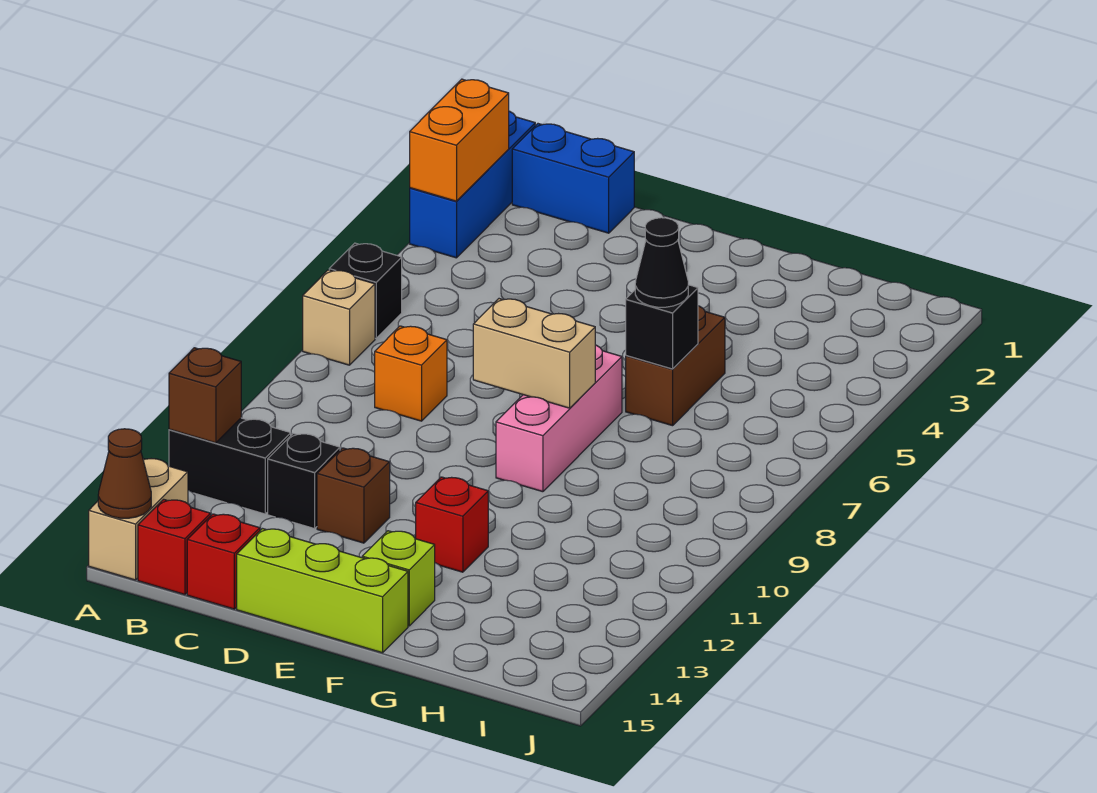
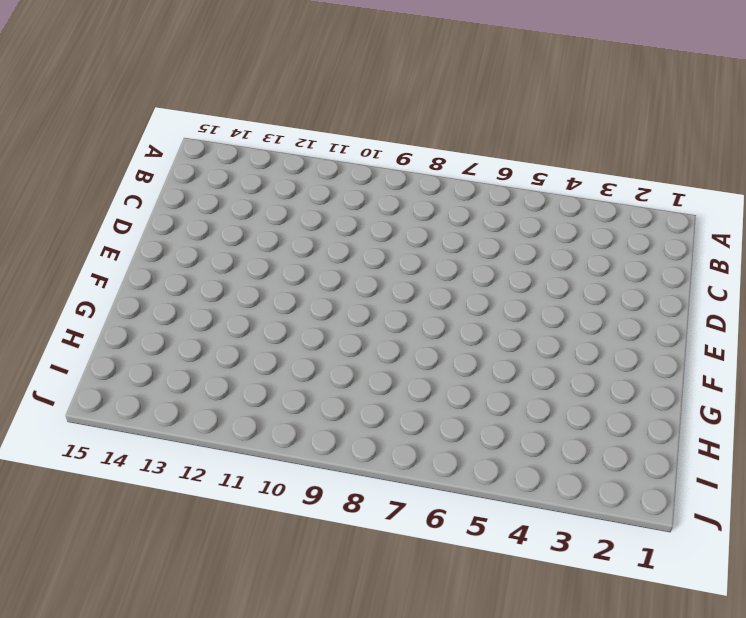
none -> blue 1x3 brick [410,111,535,258]
none -> black 1x1 brick [329,243,402,338]
none -> tan 1x1 brick [303,270,375,365]

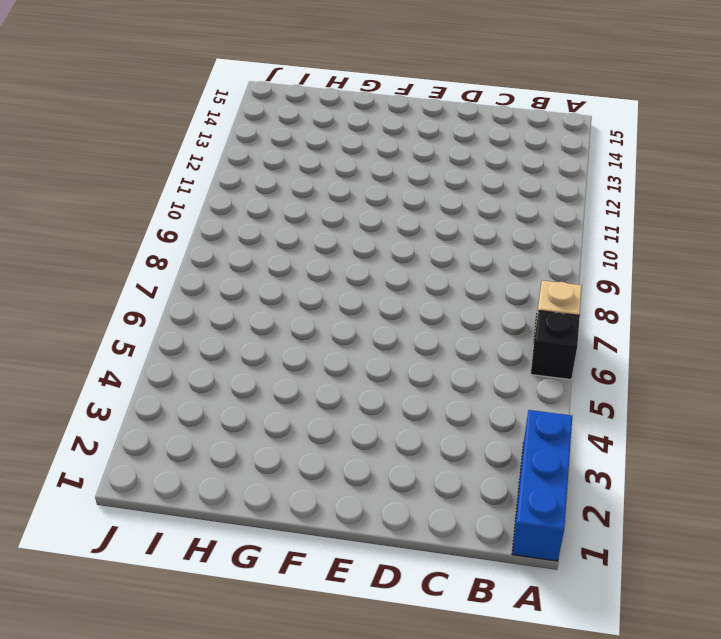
none -> black 1x2 brick [169,418,291,514]
none -> tan 1x2 brick [89,459,188,580]
none -> blue 1x2 brick [512,124,634,233]

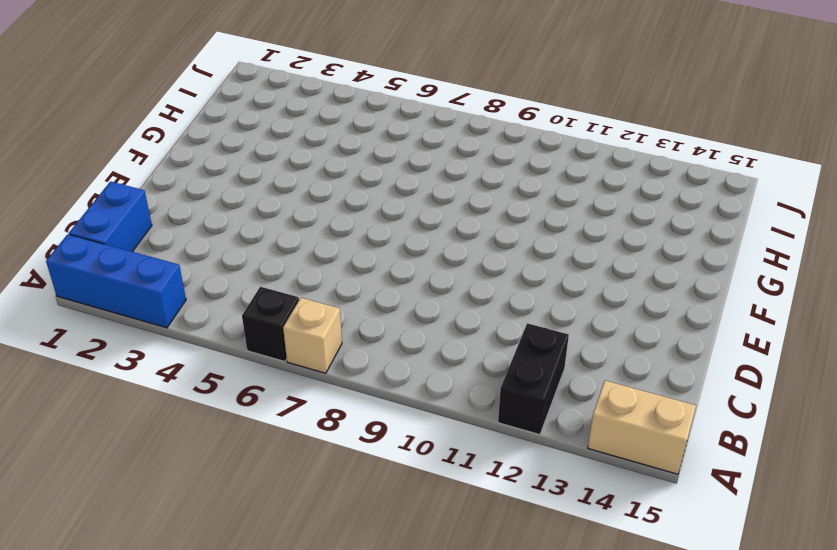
none -> red 1x1 brick [138,499,211,595]
none -> orange 1x1 brick [375,326,447,421]
none -> black 1x1 brick [268,433,340,529]

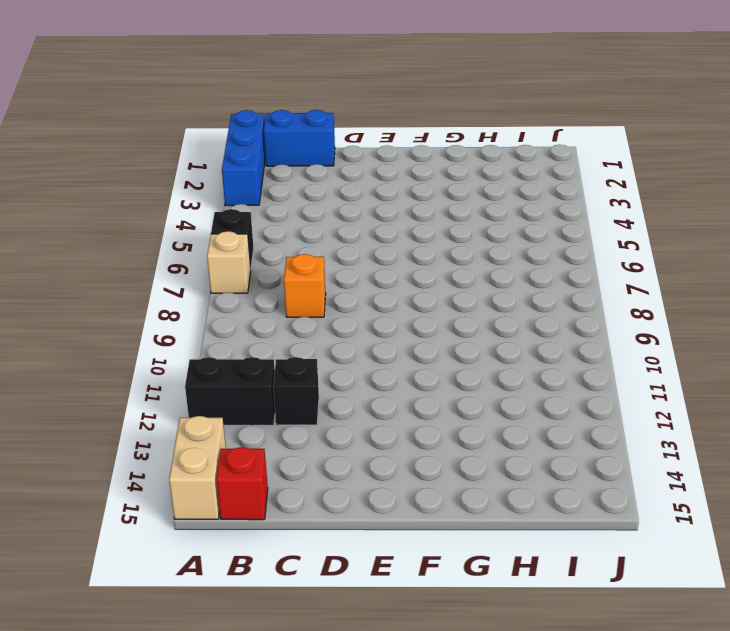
none -> red 1x1 brick [187,514,260,609]
none -> brown 1x1 brick [317,448,390,543]
none -> lime 1x3 brick [237,529,408,653]

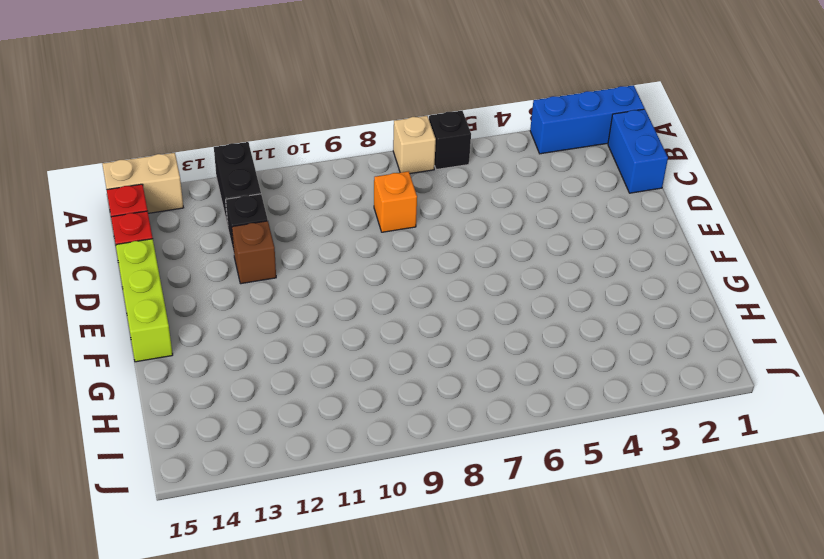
none -> pink 1x3 brick [496,345,622,492]
none -> red 1x1 brick [416,477,488,572]
none -> lime 1x1 brick [362,531,435,626]

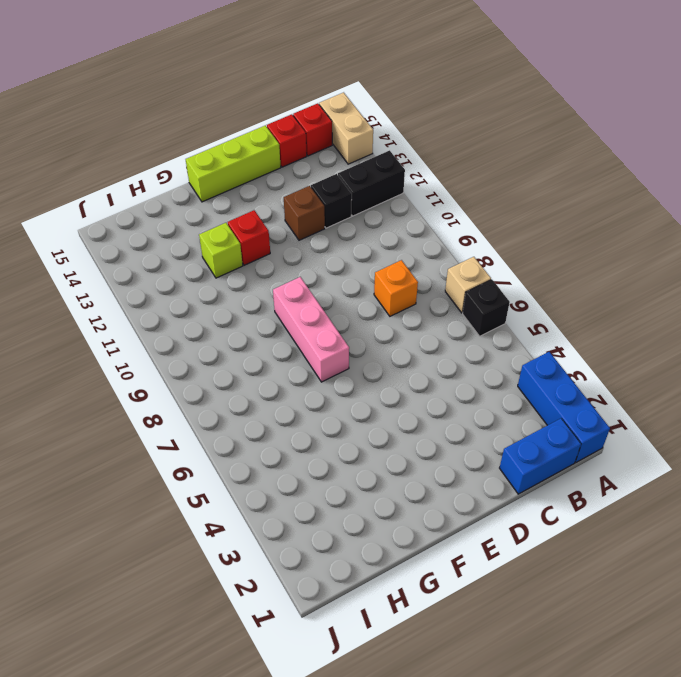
lime 1x1 brick [199,223,243,278] -> lime 1x1 brick moved to [362,531,435,626]
none -> brown 1x2 brick [626,306,725,426]
none -> orange 1x2 brick [410,79,509,201]
none -> brown 1x1 brick [169,348,241,443]

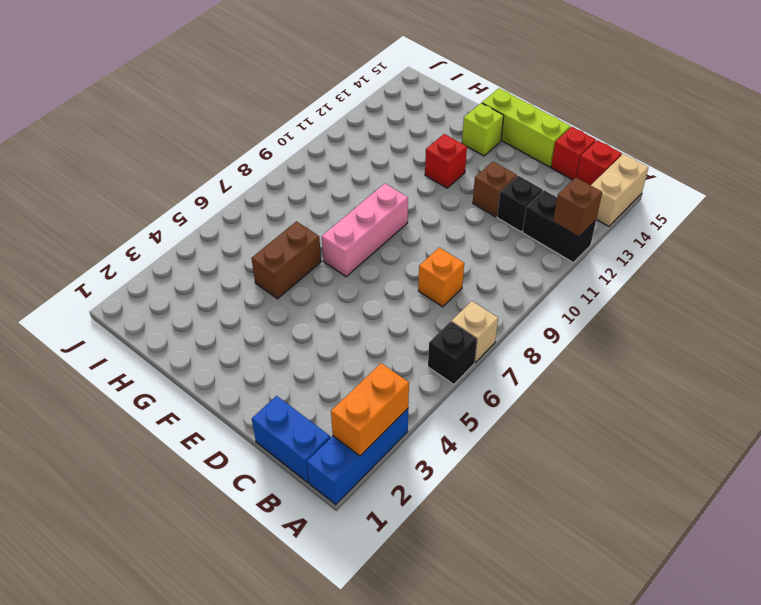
none -> brown 1x1 cone [98,429,151,518]
none -> tan 1x2 brick [473,299,595,408]
none -> black 1x1 brick [626,285,698,369]

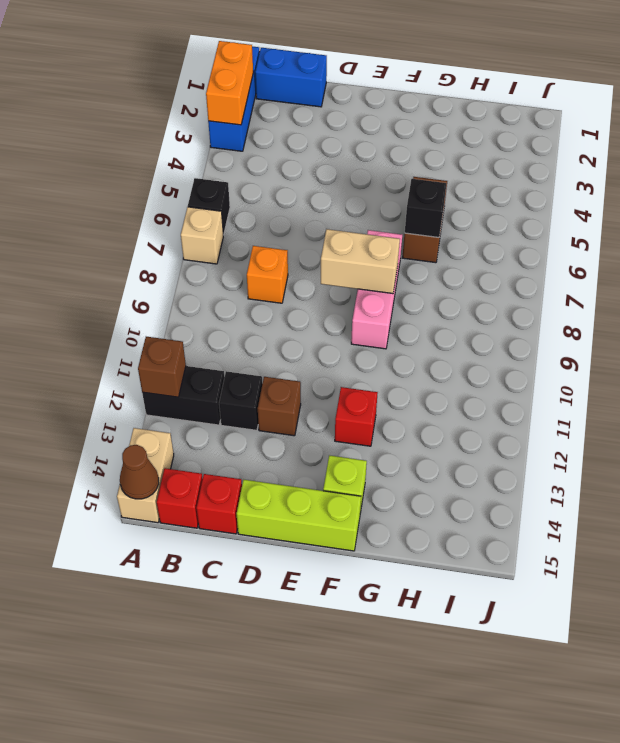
none -> black 1x1 cone [635,218,688,307]

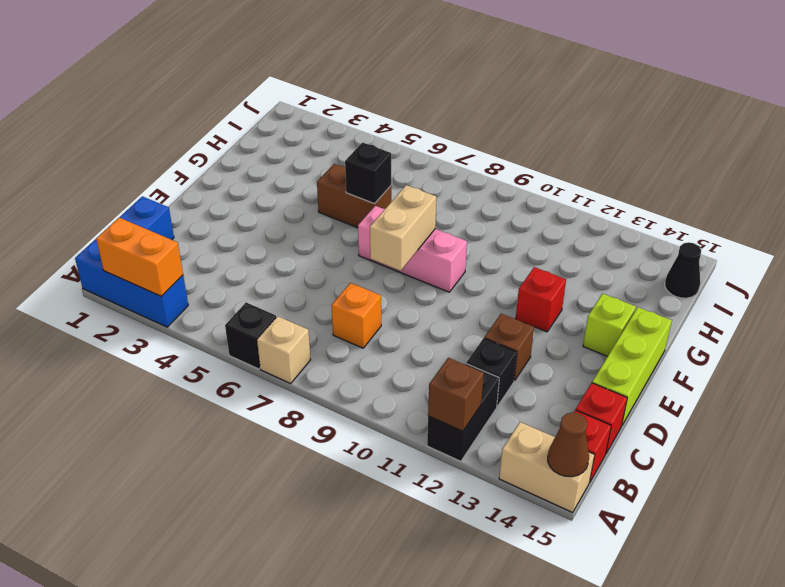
black 1x1 cone [665,242,701,298] -> black 1x1 cone moved to [635,218,688,307]

